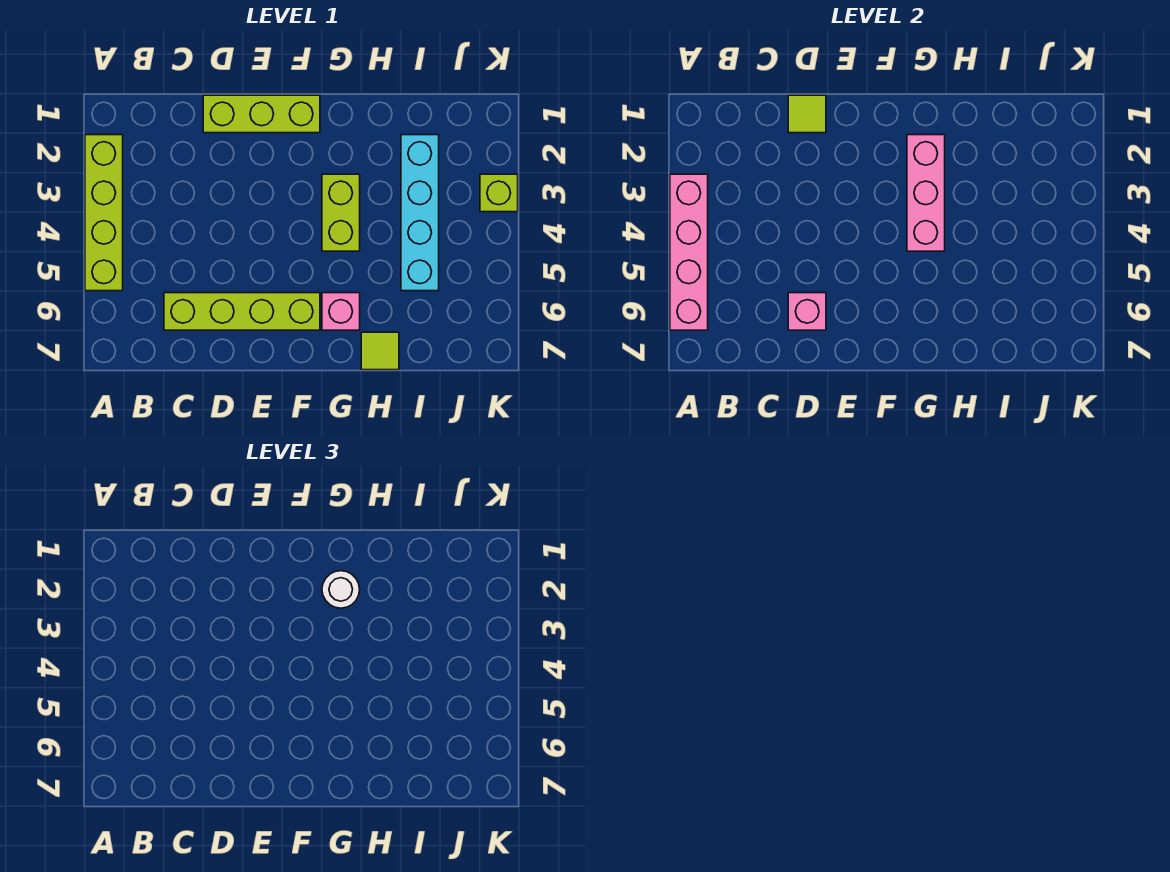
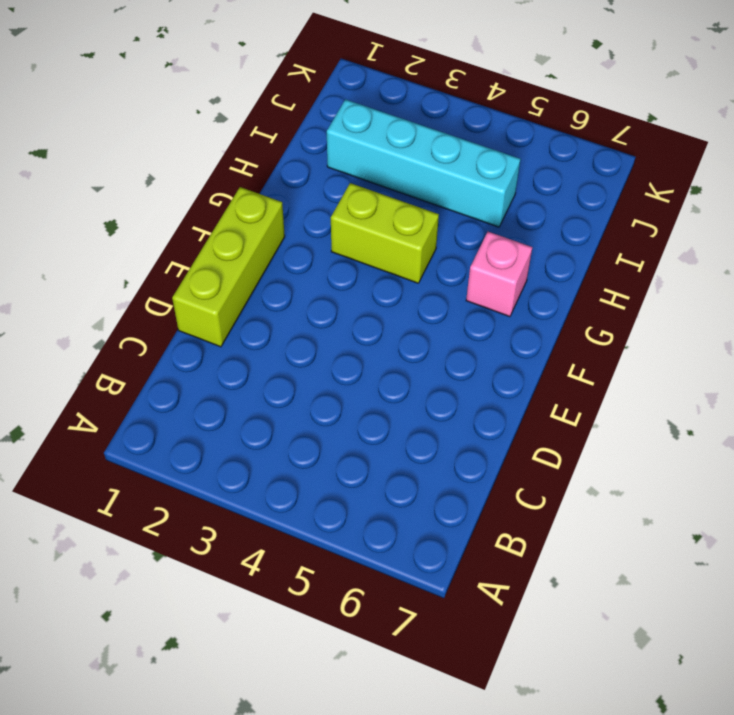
none -> lime 1x4 brick [85,135,123,291]
none -> lime 1x4 brick [164,293,320,330]
none -> lime 1x1 tile [361,332,399,370]

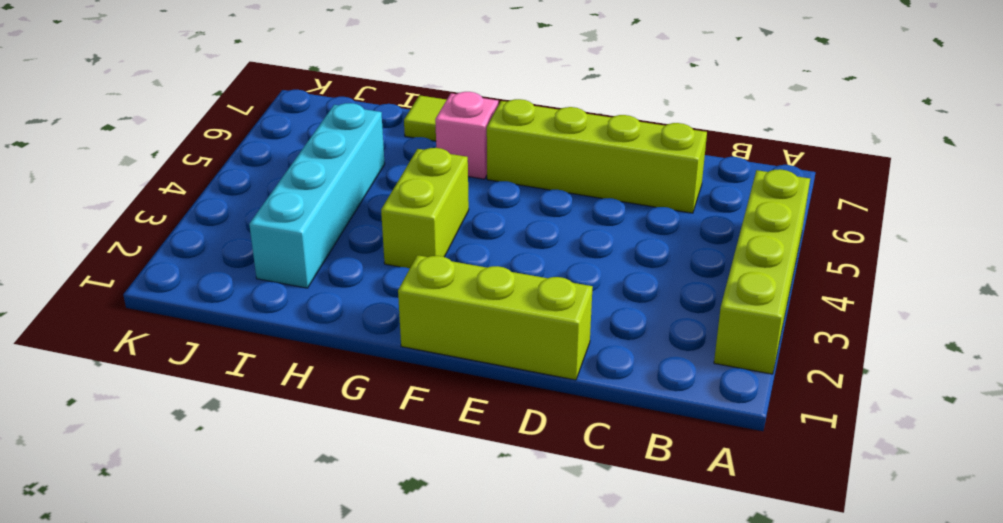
none -> lime 1x1 brick [480,174,518,212]
none -> pink 1x4 brick [670,174,708,330]
none -> lime 1x1 tile [788,95,826,133]

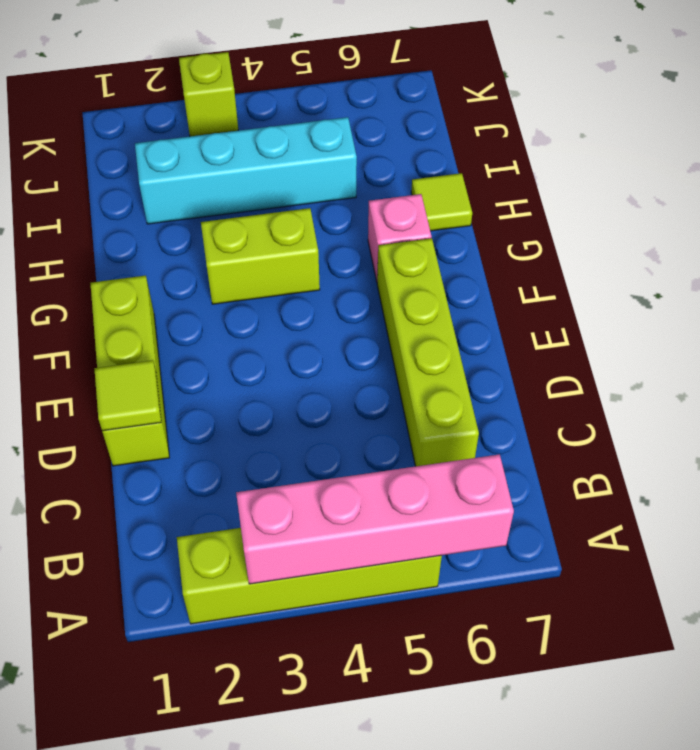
none -> pink 1x1 brick [788,293,826,330]
none -> pink 1x3 brick [907,135,945,251]
none -> white 1x1 round brick [322,571,360,608]

